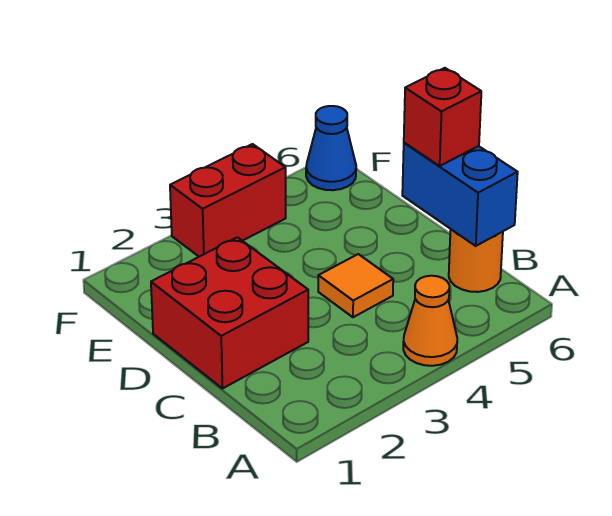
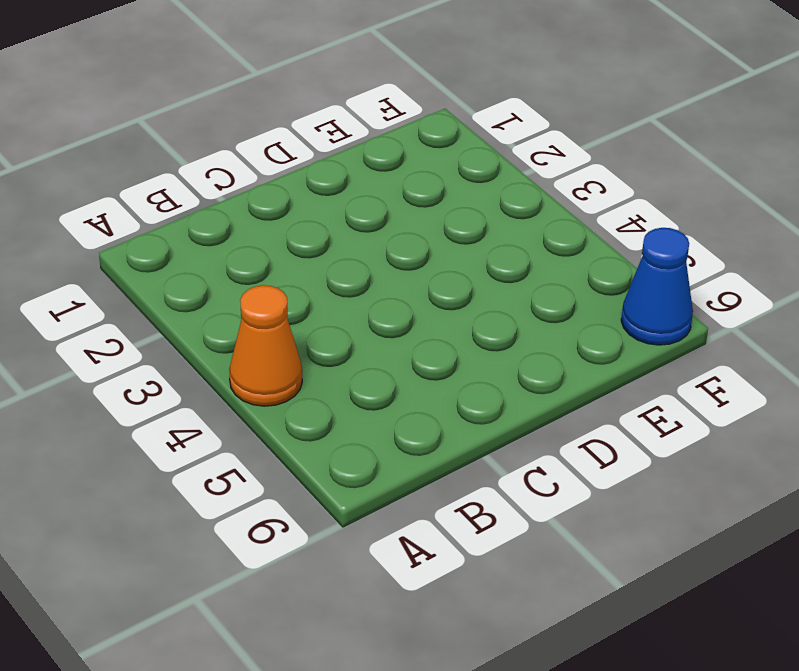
none -> orange 1x1 round brick [449,229,503,292]
none -> red 2x2 brick [151,237,308,389]

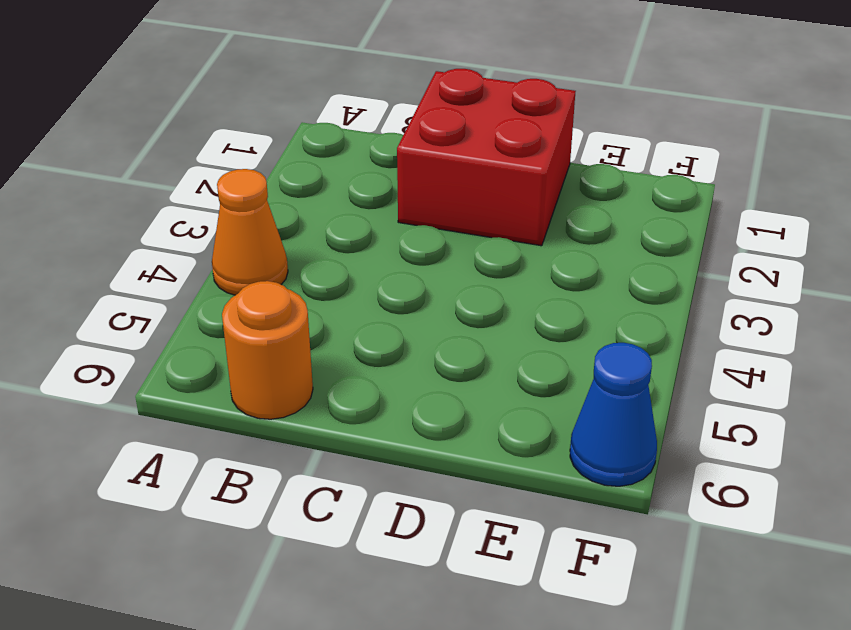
none -> orange 1x1 tile [318,254,393,317]
none -> red 1x2 brick [170,144,286,257]

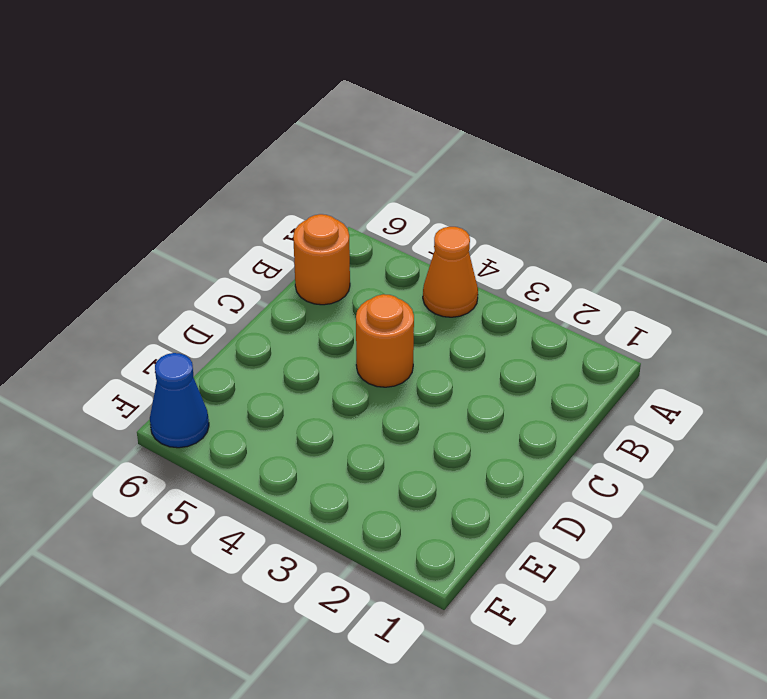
orange 1x1 round brick [356,294,414,387] -> orange 1x1 tile [318,254,393,317]
none -> red 2x2 brick [151,237,308,389]
none -> red 1x2 brick [170,144,286,257]

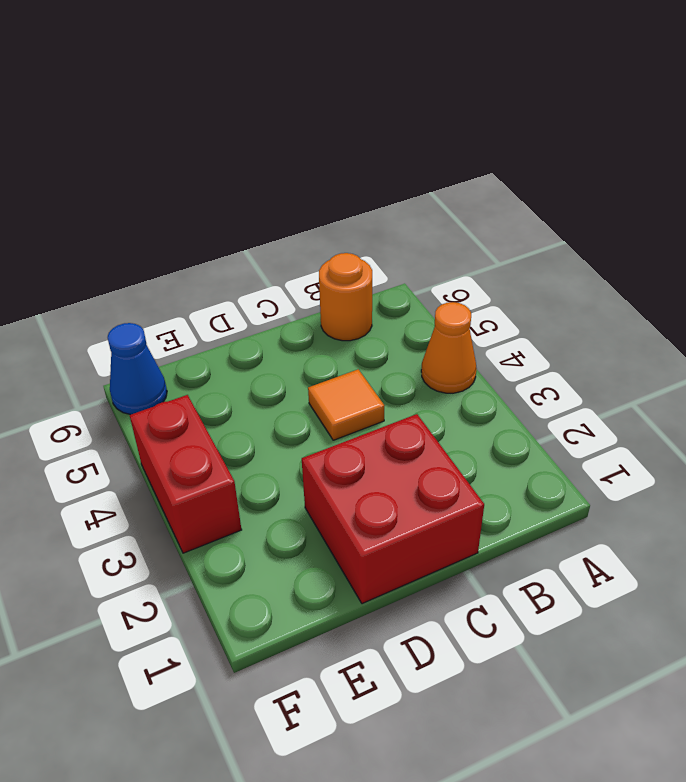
none -> blue 1x2 brick [402,143,518,246]
none -> red 1x1 brick [404,68,481,166]

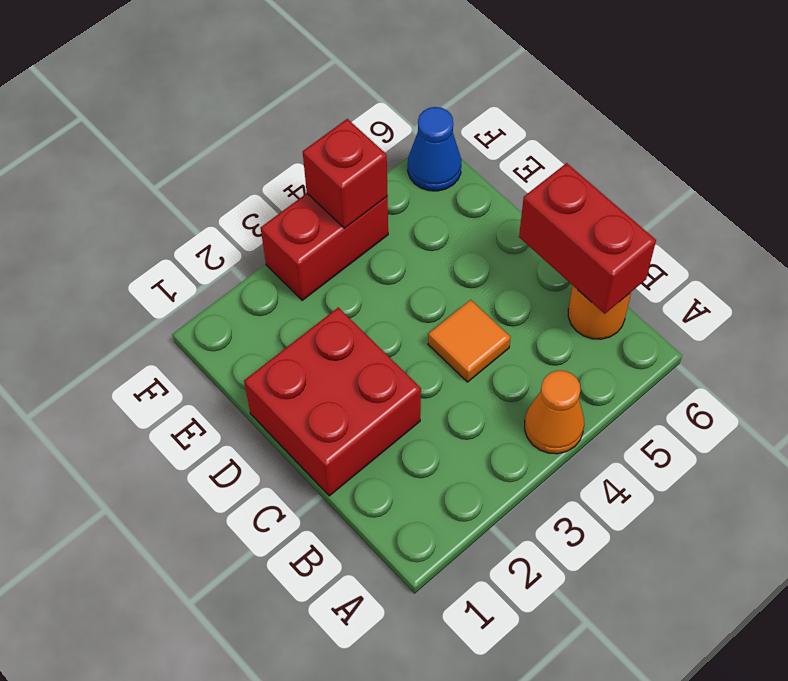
red 1x2 brick [519,163,656,314] -> blue 1x2 brick [402,143,518,246]
red 1x1 brick [303,119,388,228] -> red 1x1 brick moved to [404,68,481,166]

